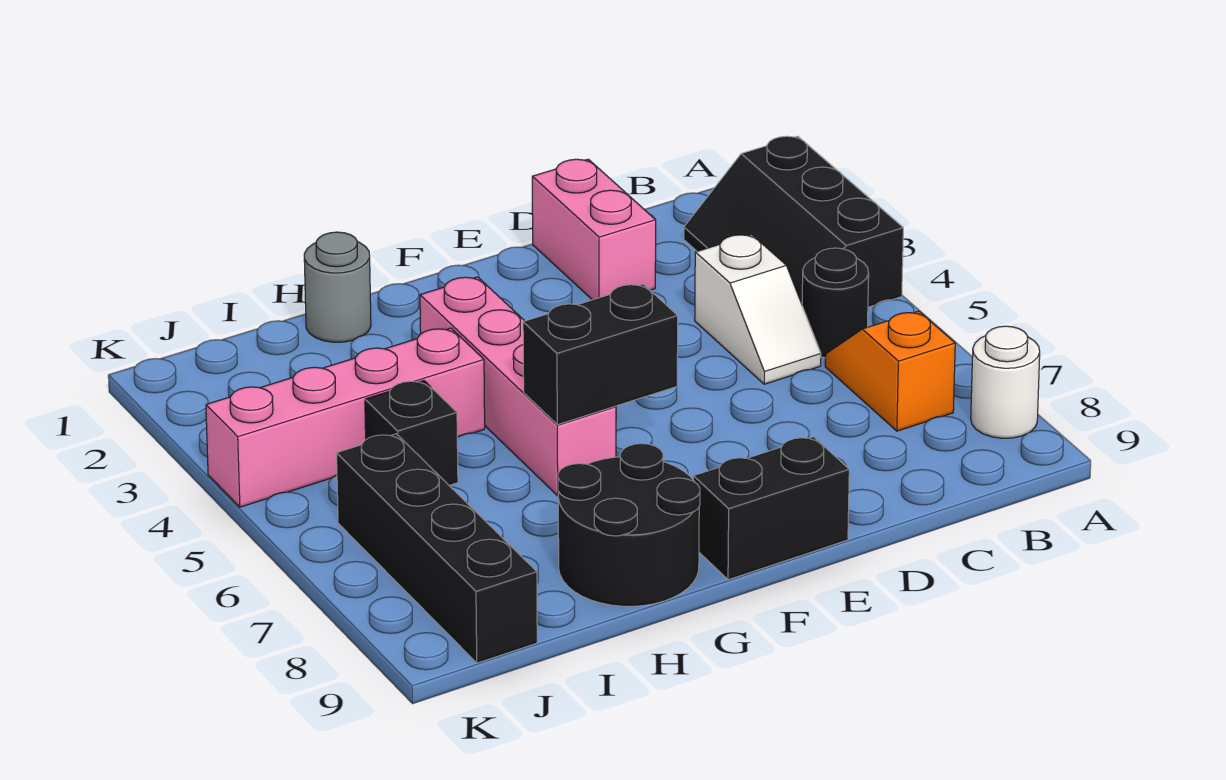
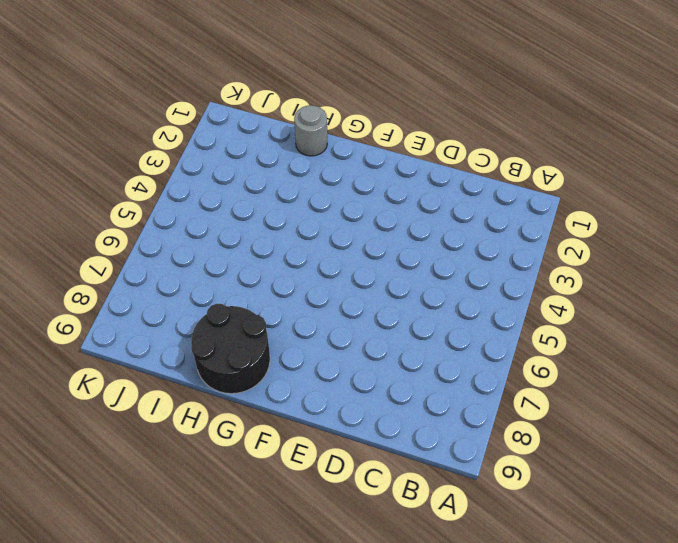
none -> black 2x3 slope [684,136,903,307]
none -> white 1x1 round brick [971,326,1040,438]
none -> black 1x1 round brick [802,248,869,358]

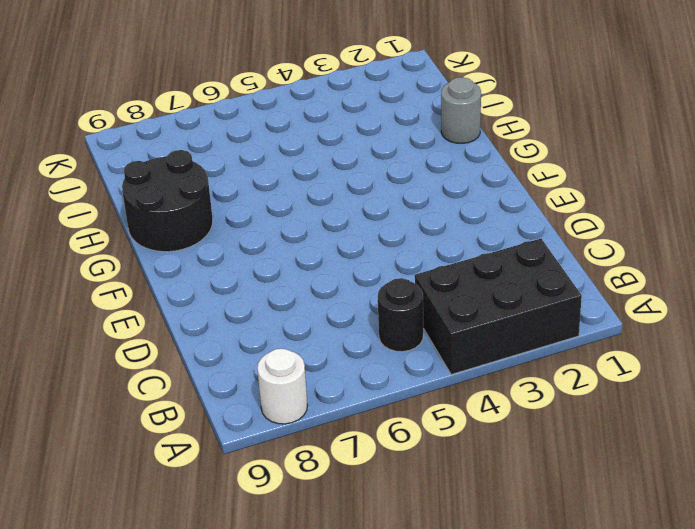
black 2x3 brick [415,239,582,375] -> black 2x3 slope [684,136,903,307]
none -> orange 1x2 slope [825,311,955,431]
none -> white 1x2 slope [695,235,821,384]
none -> pink 1x2 brick [532,159,656,300]

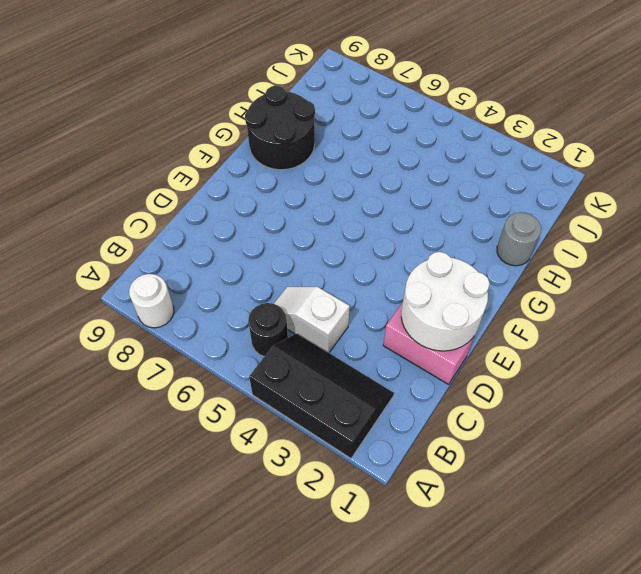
white 2x2 round brick [401,252,490,351] -> none
none -> orange 1x2 slope [825,311,955,431]
none -> black 1x2 brick [693,437,849,580]
none -> pink 1x4 brick [420,277,616,496]

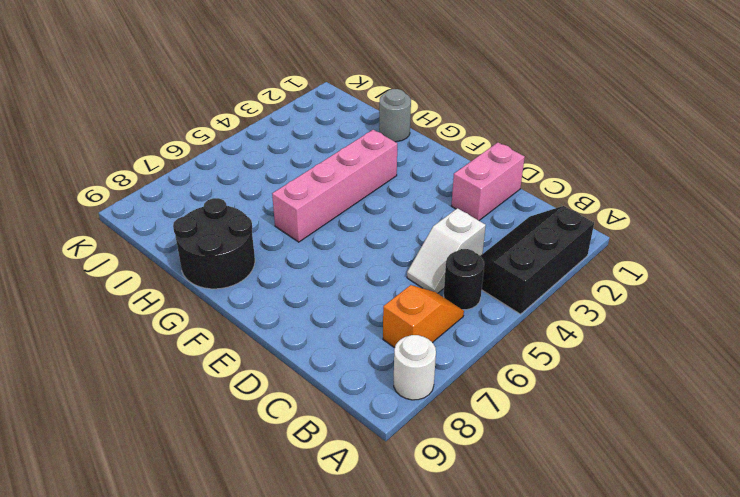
none -> black 1x2 brick [693,437,849,580]
none -> pink 1x4 brick [206,328,485,507]
none -> black 1x1 brick [365,381,458,485]

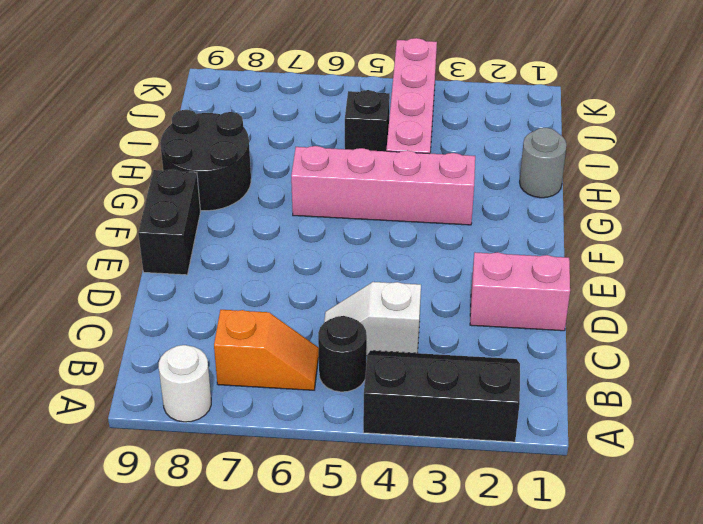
none -> black 1x4 brick [337,434,537,663]
none -> black 1x2 brick [523,284,678,425]

